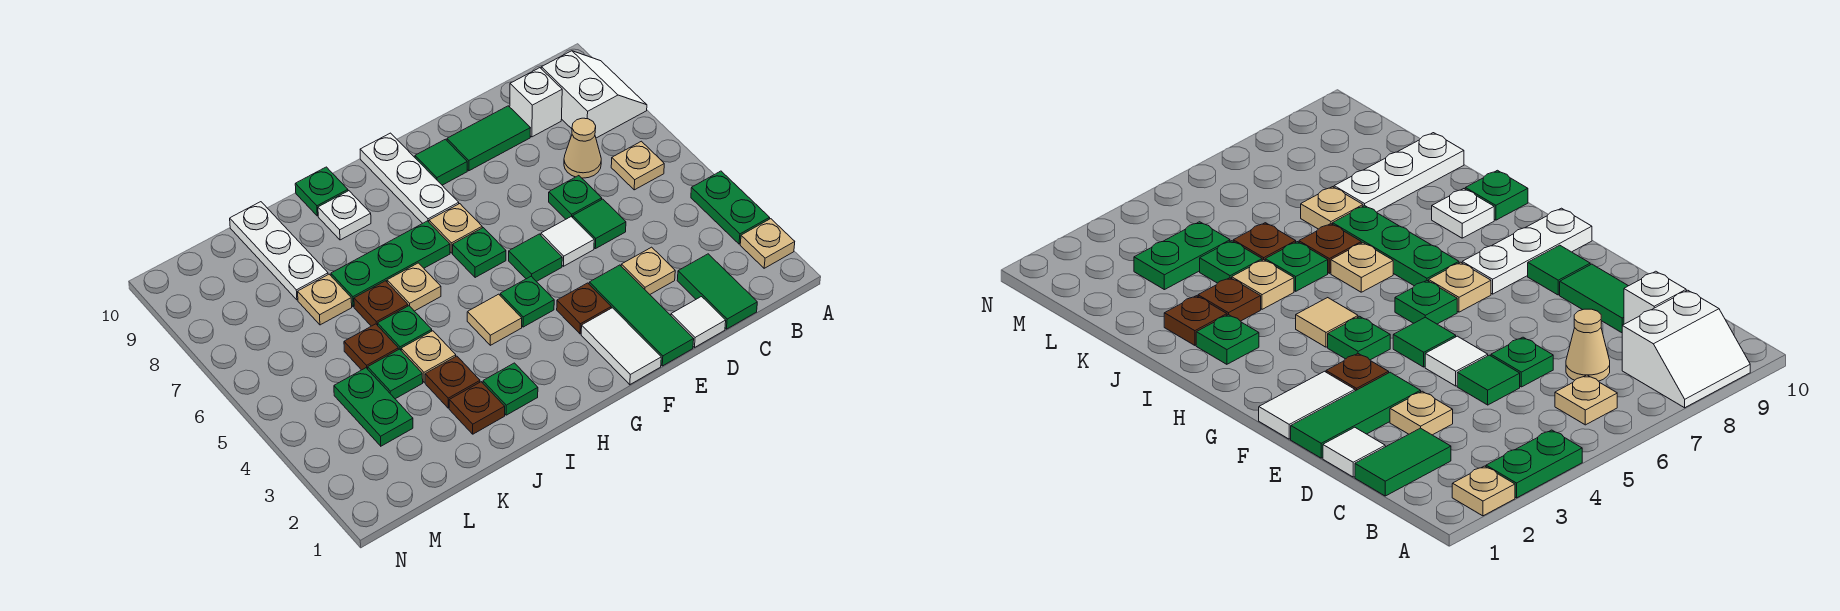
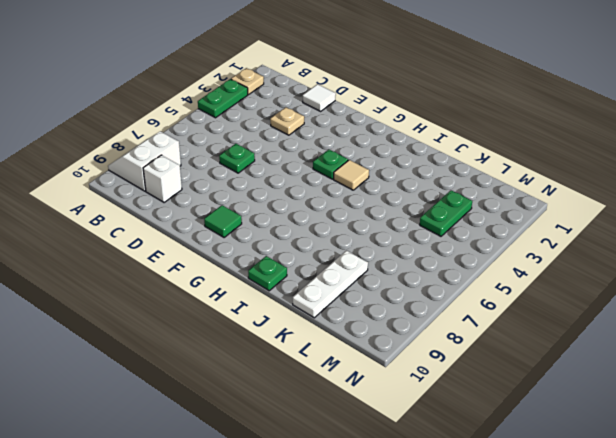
none -> tan 1x1 plate [611,141,664,190]
none -> green 1x2 tile [677,254,757,329]
none -> tan 1x1 cone [564,118,601,178]
none -> green 1x1 tile [573,199,626,249]

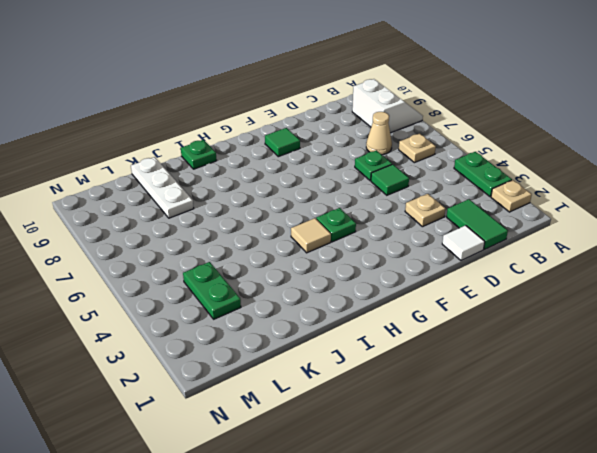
none -> white 1x1 brick [510,68,562,137]
none -> green 1x2 tile [447,106,530,171]
none -> green 1x3 tile [589,265,694,366]
none -> white 1x1 tile [541,217,594,266]

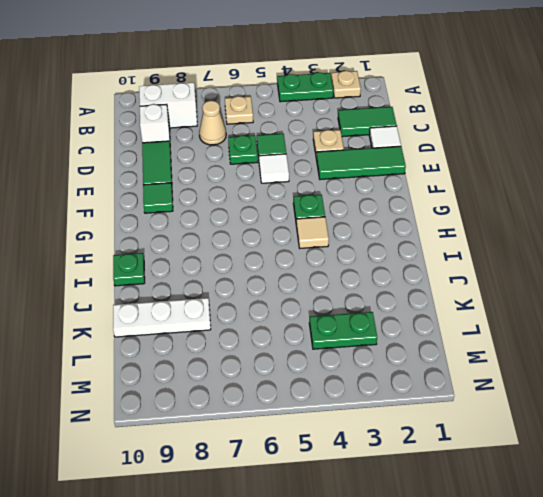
none -> white 1x2 tile [581,308,661,385]
none -> brown 1x1 plate [557,283,611,334]
none -> green 1x1 tile [509,234,562,282]
none -> green 1x1 plate [453,228,506,278]

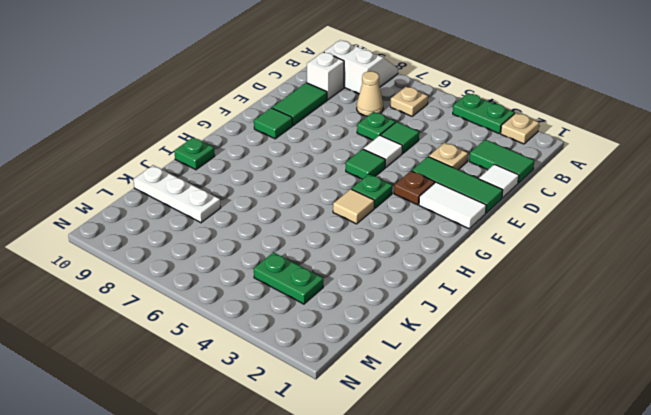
none -> green 1x1 plate [453,228,506,278]
none -> tan 1x1 plate [429,204,482,253]
none -> white 1x3 plate [360,133,459,223]
none -> green 1x3 plate [331,221,450,307]

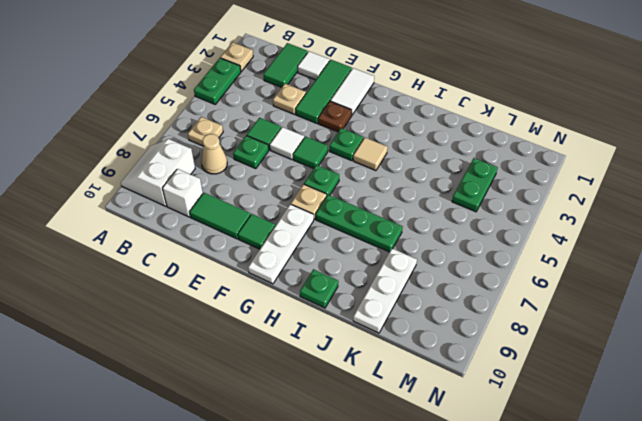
none -> green 1x1 plate [483,363,538,415]
none -> tan 1x1 plate [387,263,441,311]
none -> white 1x1 plate [318,191,371,240]
none -> brown 1x1 plate [449,382,505,434]

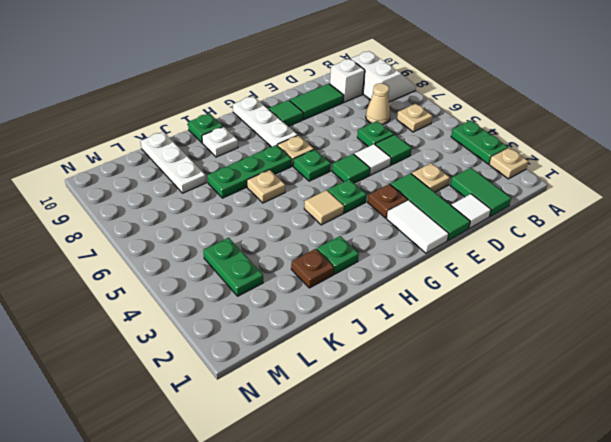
none -> brown 1x1 plate [425,356,480,408]
none -> tan 1x1 plate [401,331,456,382]
none -> green 1x1 plate [378,306,432,350]
none -> brown 1x1 plate [354,281,408,326]

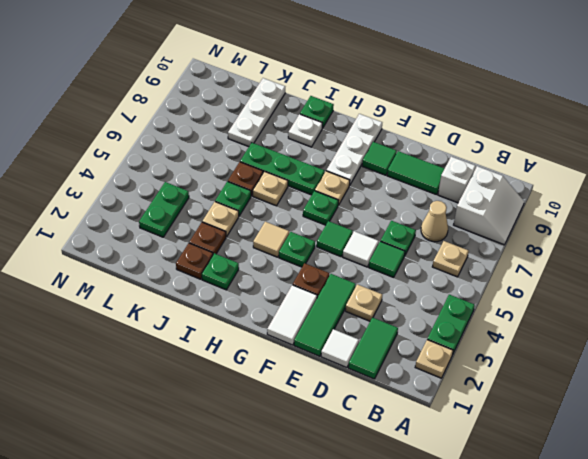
none -> green 1x1 plate [368,349,423,399]
none -> brown 1x1 plate [344,324,399,370]
none -> tan 1x1 plate [298,274,352,325]

